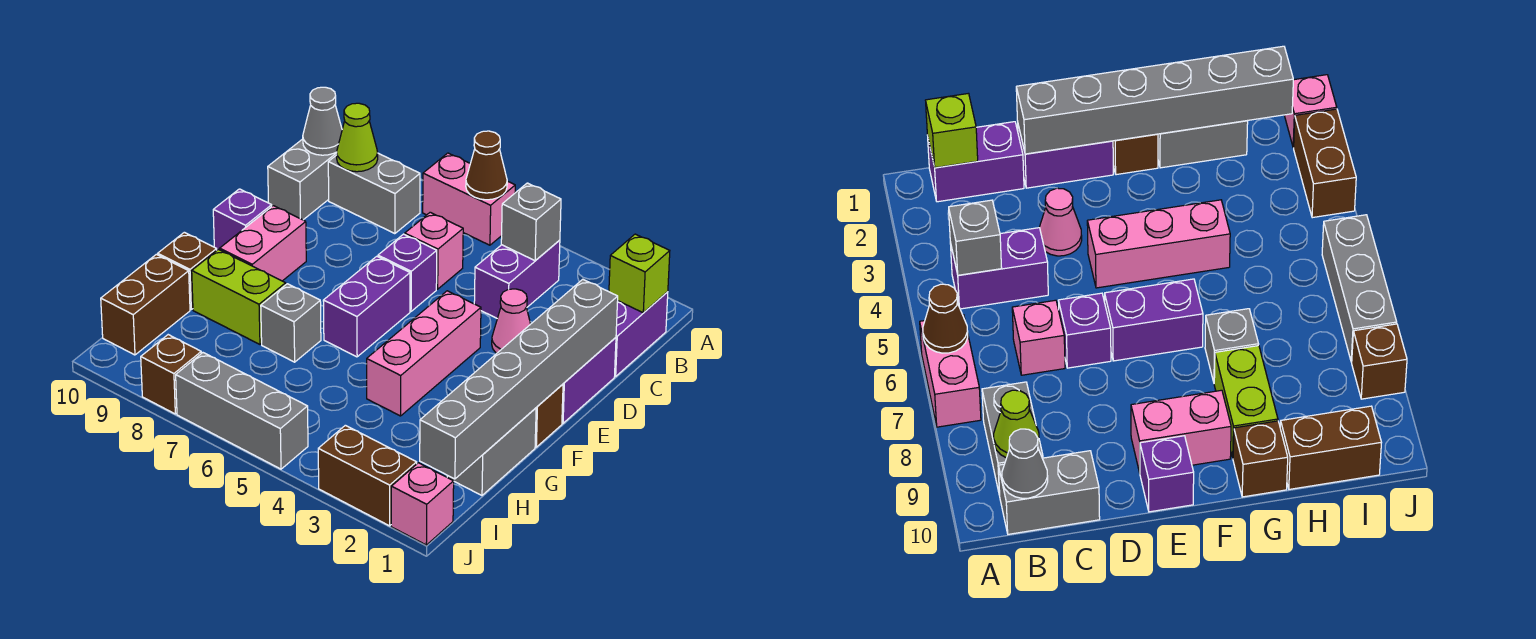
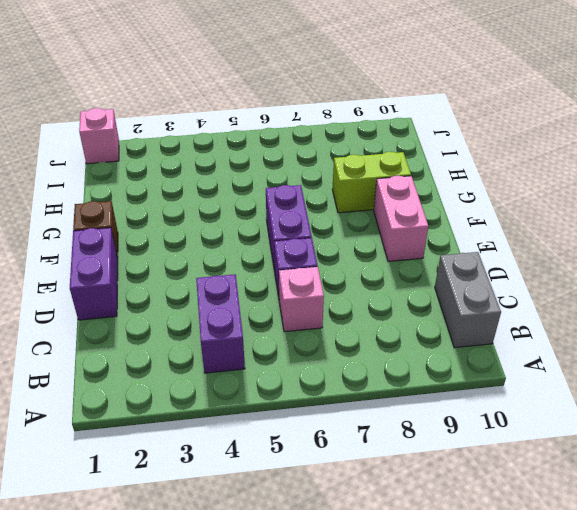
none -> pink 1x2 brick [423,153,515,245]
none -> purple 1x2 brick [615,292,668,376]
none -> grey 1x2 brick [328,153,420,234]

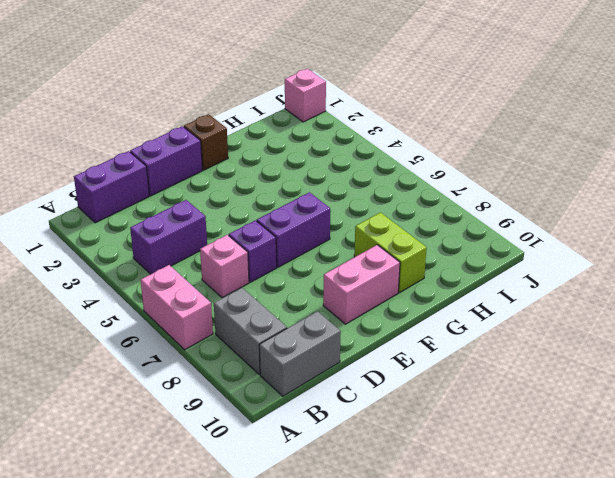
none -> pink 1x1 cone [492,289,530,353]
none -> pink 1x3 brick [367,291,481,416]
none -> purple 1x1 brick [213,189,272,250]

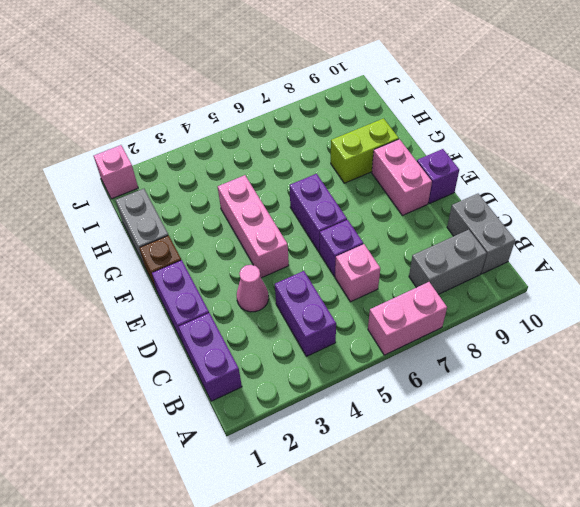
none -> grey 1x1 brick [261,284,321,362]
none -> brown 1x1 brick [158,232,217,309]
none -> brown 1x2 brick [101,254,190,355]

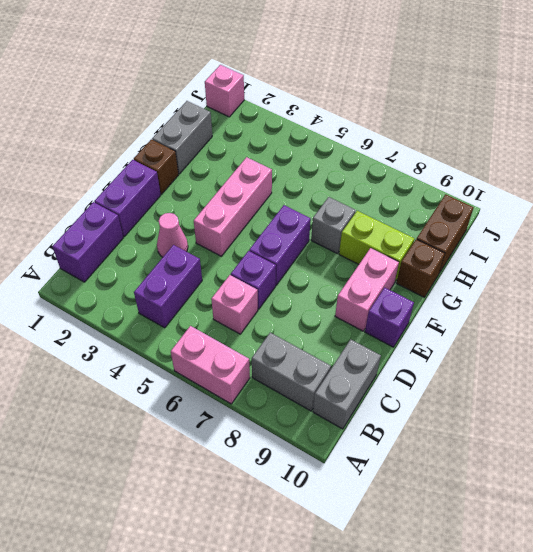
none -> brown 1x2 brick [318,425,417,526]
none -> grey 1x3 brick [176,353,308,469]
none -> brown 1x1 brick [141,335,201,414]

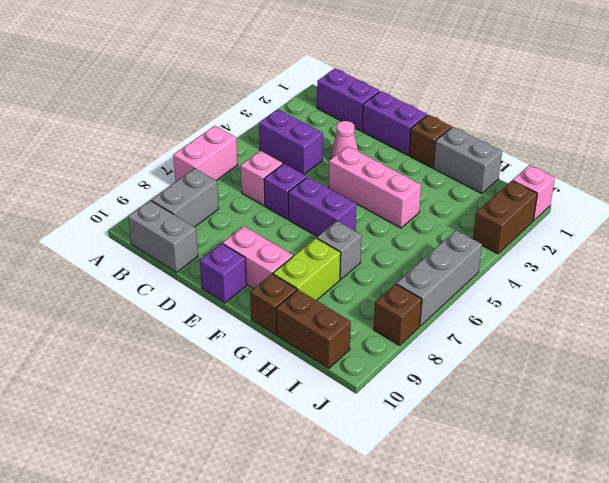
none -> brown 1x1 cone [466,131,507,200]
none -> lime 1x1 brick [609,234,670,313]
none -> grey 1x1 brick [501,183,561,261]

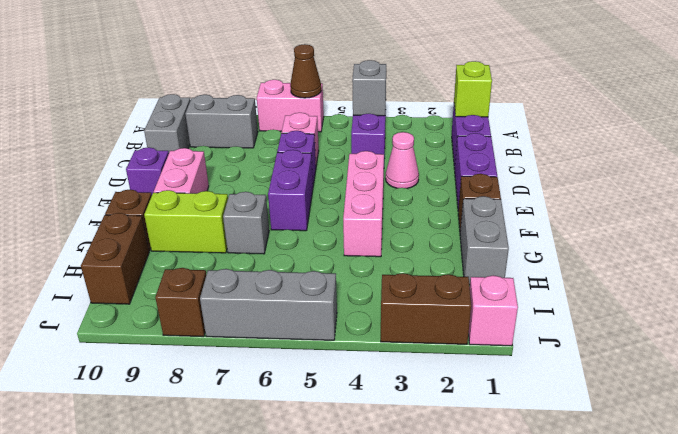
none -> lime 1x1 cone [337,103,378,172]
none -> grey 1x1 cone [303,87,342,155]
none -> grey 1x6 brick [420,279,618,479]

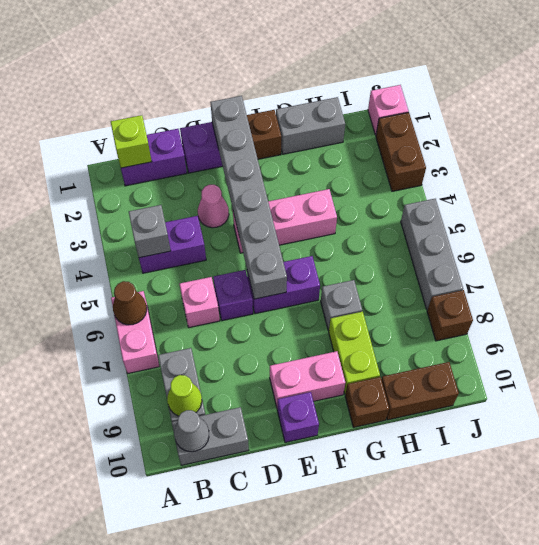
grey 1x6 brick [210,96,287,299] -> grey 1x6 brick turned to [420,279,618,479]

